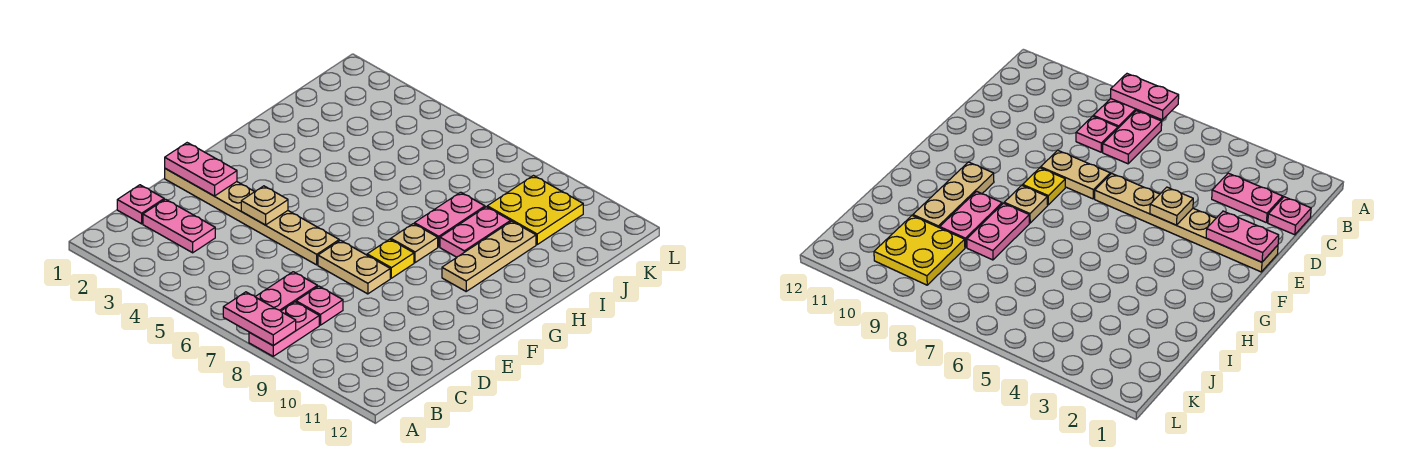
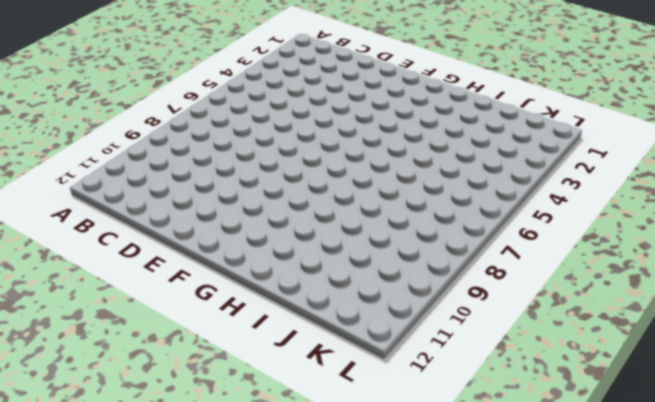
none -> pink 1x2 plate [249,302,319,356]
none -> pink 1x2 plate [255,272,317,311]
none -> pink 1x1 plate [117,185,164,224]

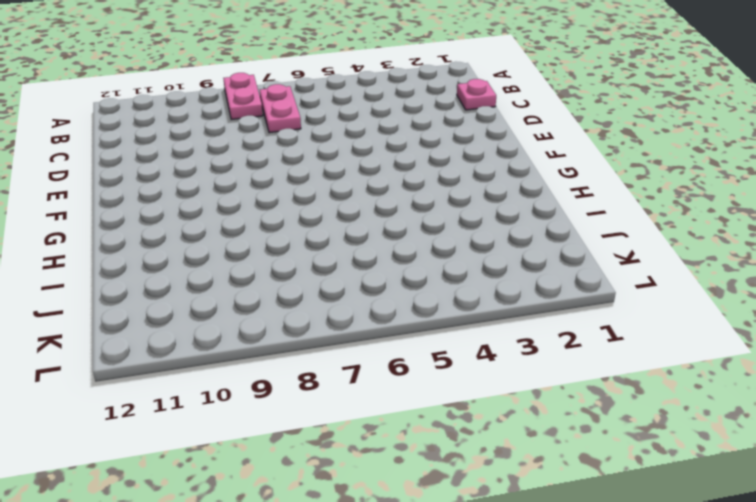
none -> pink 1x2 plate [143,199,215,253]
none -> pink 1x1 plate [296,286,343,325]
none -> tan 1x6 plate [165,169,339,265]

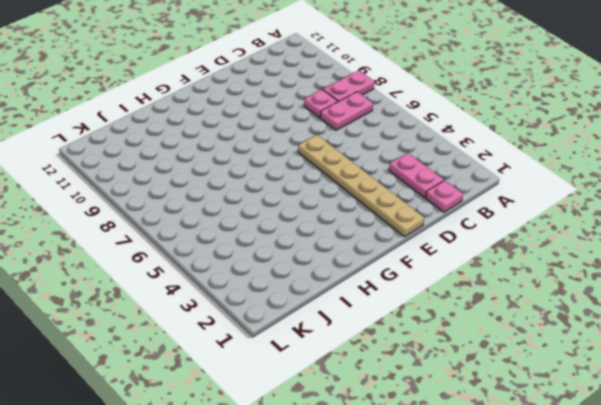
none -> tan 1x2 plate [318,240,390,294]
none -> yellow 1x1 plate [367,239,414,278]
none -> tan 1x1 plate [391,224,438,263]

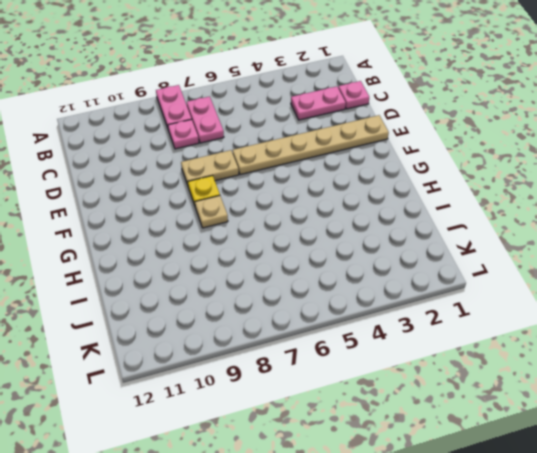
none -> tan 1x3 plate [442,221,536,291]
none -> pink 1x2 plate [414,192,485,247]
none -> pink 1x2 plate [440,207,511,257]

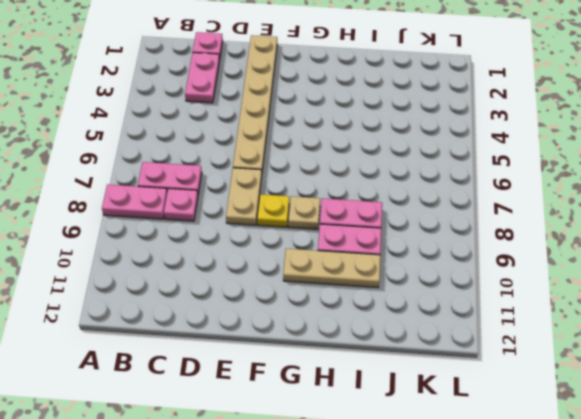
none -> yellow 2x2 plate [487,176,583,244]
none -> pink 1x2 plate [223,292,296,345]
none -> pink 1x2 plate [165,143,237,196]

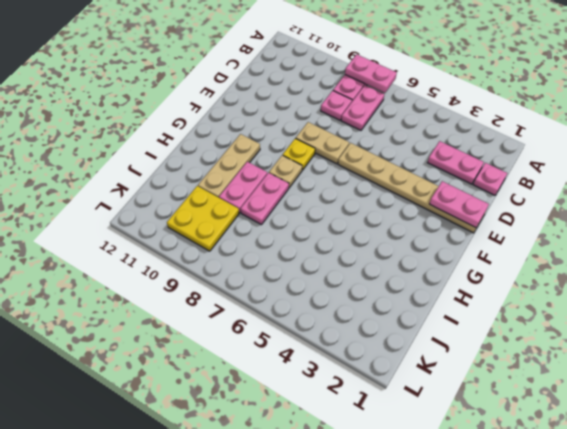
none -> tan 1x1 plate [241,186,288,225]

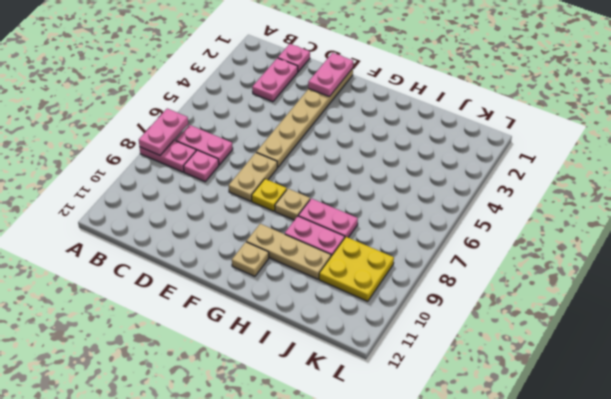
tan 1x1 plate [232,242,269,276] -> tan 1x1 plate moved to [241,186,288,225]

